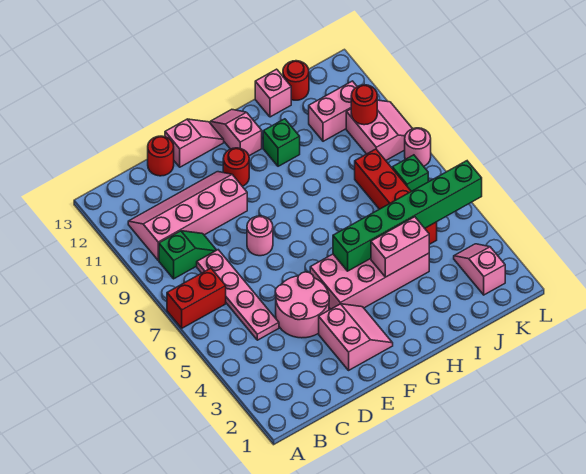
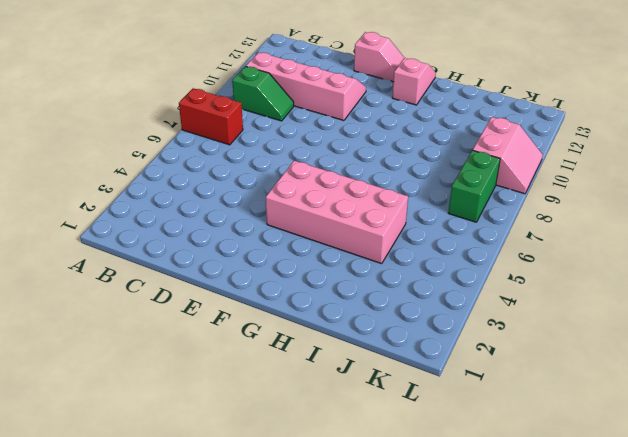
green 1x2 brick [448,150,500,222] -> green 1x1 brick [392,155,428,191]
none -> pink 1x4 plate [197,250,279,340]
none -> pink 2x2 round brick [275,272,329,338]
none -> red 1x1 round brick [148,136,174,176]

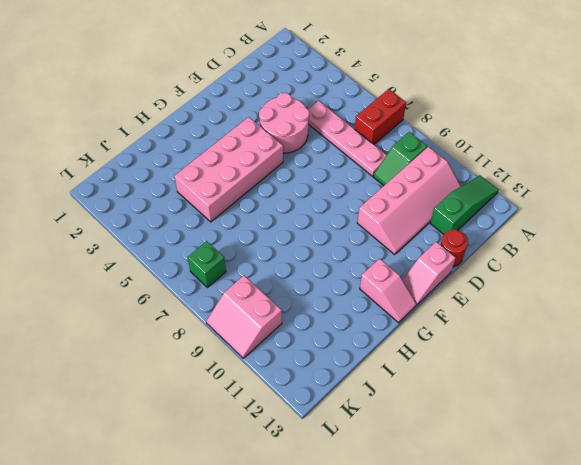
green 1x3 slope [430,176,498,234] -> none
none -> pink 2x2 slope [319,304,393,370]
none -> pink 1x1 round brick [247,216,273,256]
none -> red 1x1 round brick [223,148,249,186]

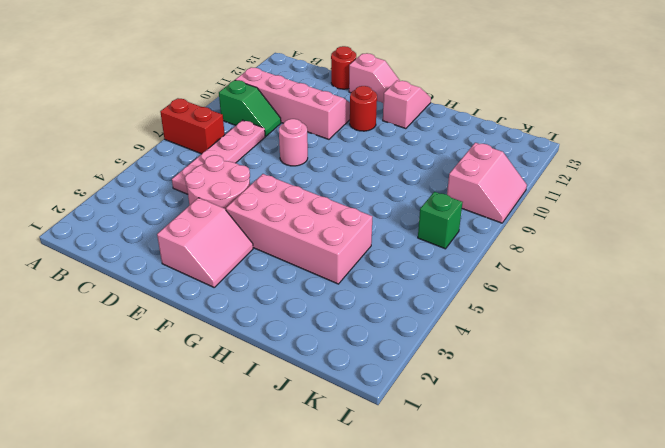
none -> green 1x1 brick [263,119,300,166]
none -> pink 1x1 brick [255,69,291,117]
none -> red 1x4 brick [355,149,437,244]

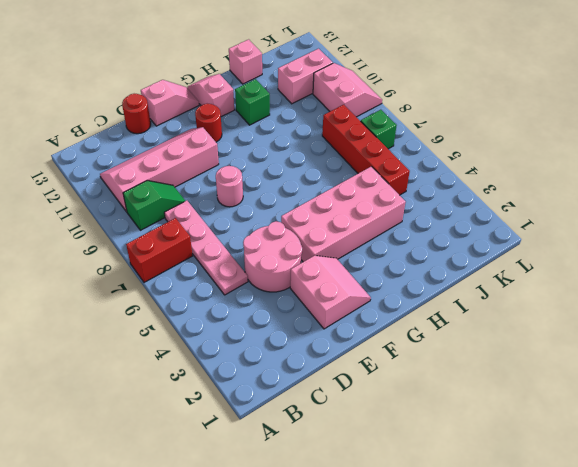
none -> red 1x1 round brick [283,61,309,100]
none -> pink 1x2 slope [454,244,505,295]
none -> pink 1x1 round brick [405,128,431,166]

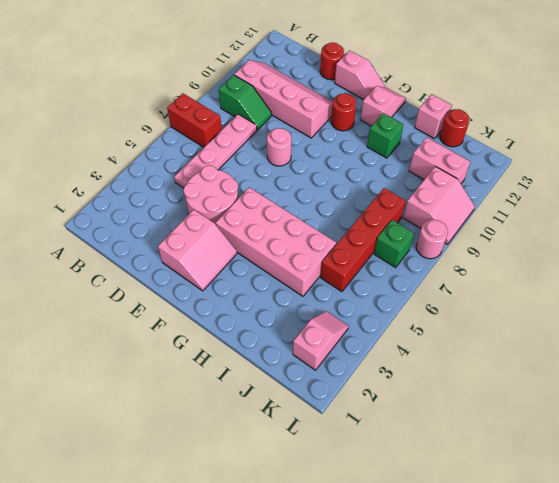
none -> green 1x6 brick [333,161,482,271]
none -> pink 1x2 brick [371,217,429,277]
none -> red 1x1 round brick [351,85,377,125]

